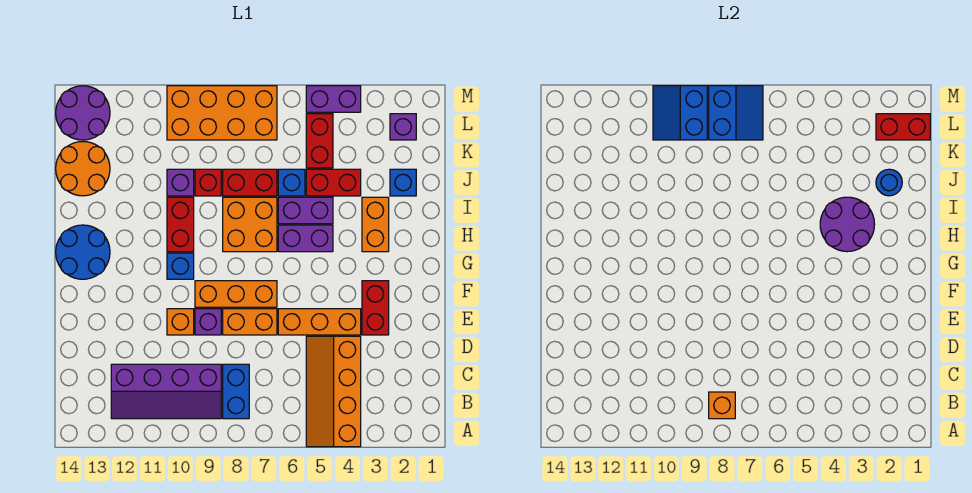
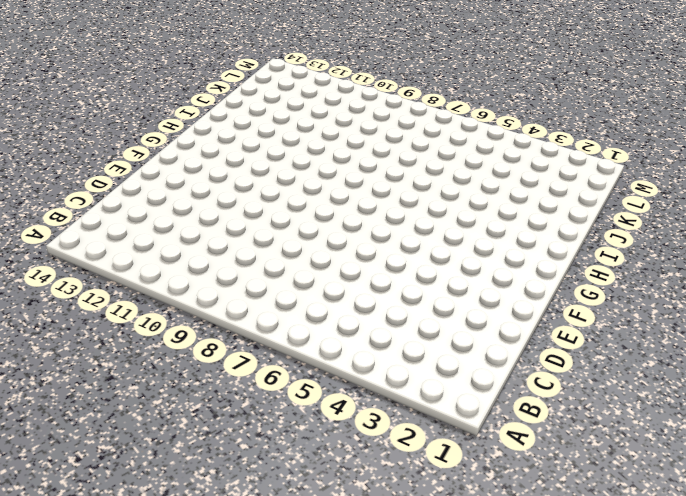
none -> orange 2x4 slope [306,336,361,447]
none -> blue 1x2 brick [223,364,249,419]
none -> purple 2x4 slope [111,364,221,419]
none -> red 1x2 brick [362,281,389,335]

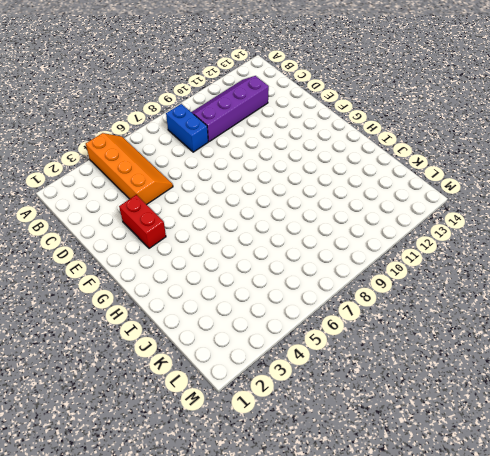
none -> orange 1x3 brick [278,309,361,335]
none -> orange 1x2 brick [223,309,277,335]
none -> purple 1x1 brick [195,309,221,335]
none -> orange 1x1 brick [167,309,194,335]

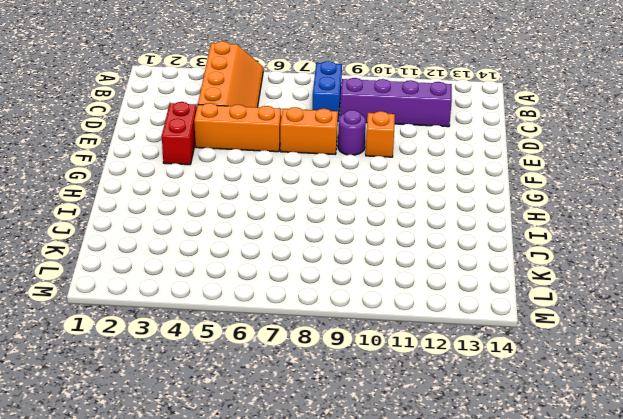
purple 1x1 round brick [338,110,366,155] -> purple 1x1 brick [195,309,221,335]
none -> orange 1x3 brick [195,281,277,307]
none -> blue 1x1 brick [167,253,194,279]
none -> blue 2x2 round brick [56,225,110,279]
none -> orange 1x2 brick [362,197,389,252]

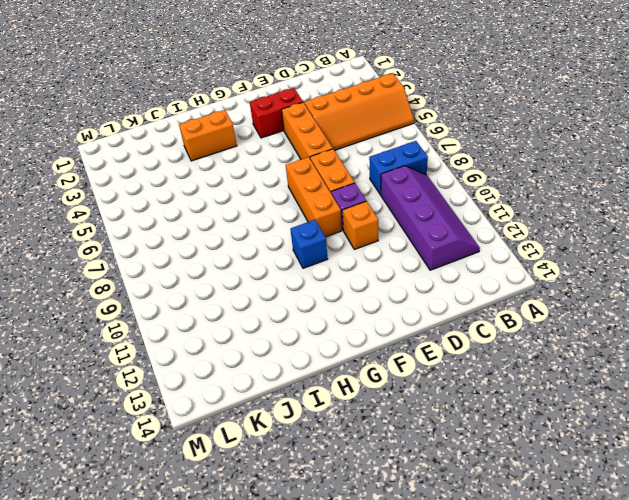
none -> blue 2x2 round brick [56,225,110,279]
none -> purple 1x2 brick [278,225,333,252]
none -> orange 2x2 brick [223,197,277,252]
none -> red 1x2 brick [167,197,194,252]

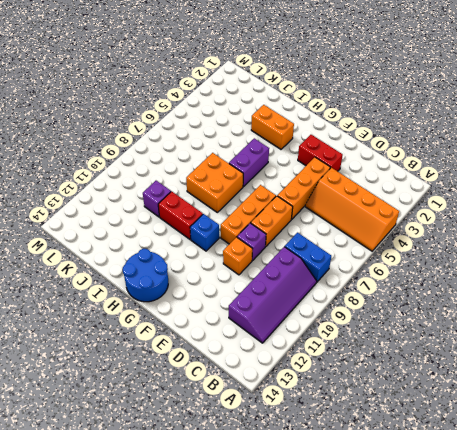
none -> purple 1x2 brick [278,197,333,224]
none -> blue 1x1 brick [390,169,416,196]
none -> red 1x2 brick [306,169,361,196]
none -> blue 1x1 brick [278,169,305,196]

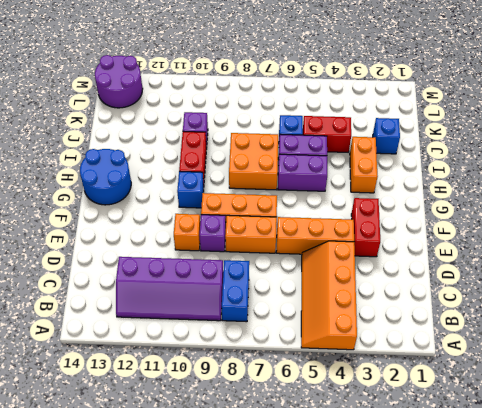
none -> red 1x2 brick [223,169,277,196]
none -> red 1x1 brick [195,169,221,196]
none -> orange 2x2 round brick [56,142,110,196]
none -> red 1x2 brick [306,114,333,168]

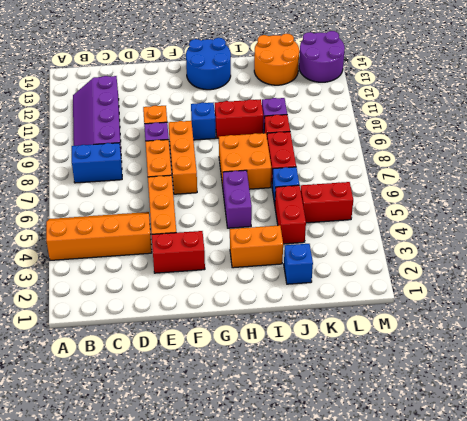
none -> purple 1x2 brick [278,197,333,224]
none -> purple 1x1 brick [390,114,416,140]
none -> orange 2x4 brick [167,86,277,140]
none -> purple 1x2 brick [306,86,361,112]

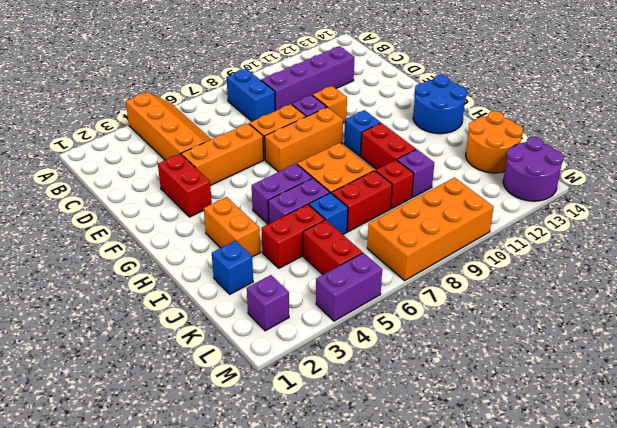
none -> orange 1x1 brick [709,392,735,419]
none -> purple 2x2 round brick [820,197,875,252]
none -> blue 1x1 round brick [876,169,902,196]
none -> red 1x2 brick [876,114,930,140]

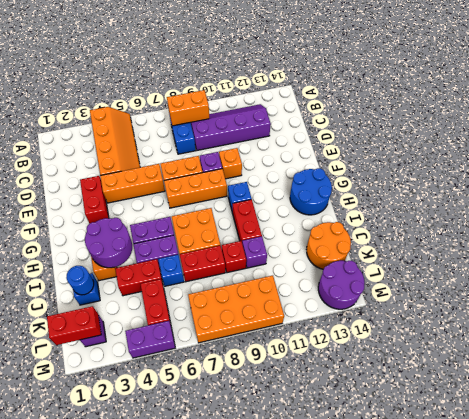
orange 1x2 brick [167,90,209,126] -> orange 1x1 brick [709,392,735,419]
none -> blue 2x2 slope [709,86,763,140]
none -> blue 2x2 slope [653,86,707,140]

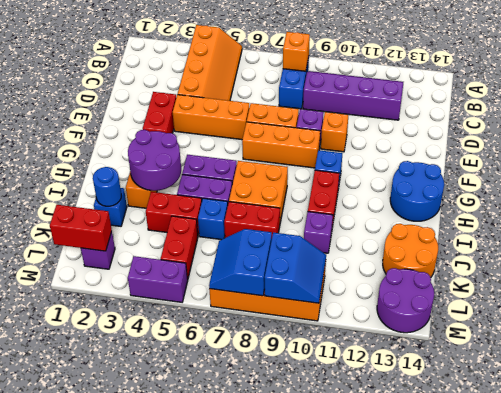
none -> red 1x1 brick [195,169,221,196]

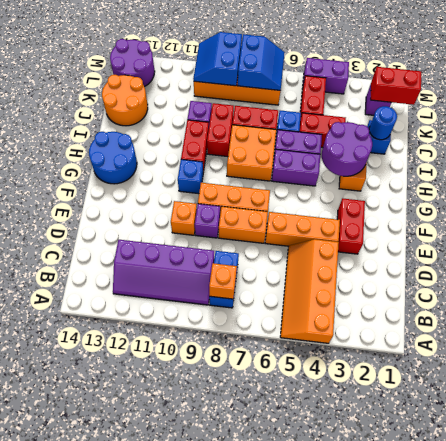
red 1x2 brick [207,103,234,157] -> red 1x1 brick [195,169,221,196]

